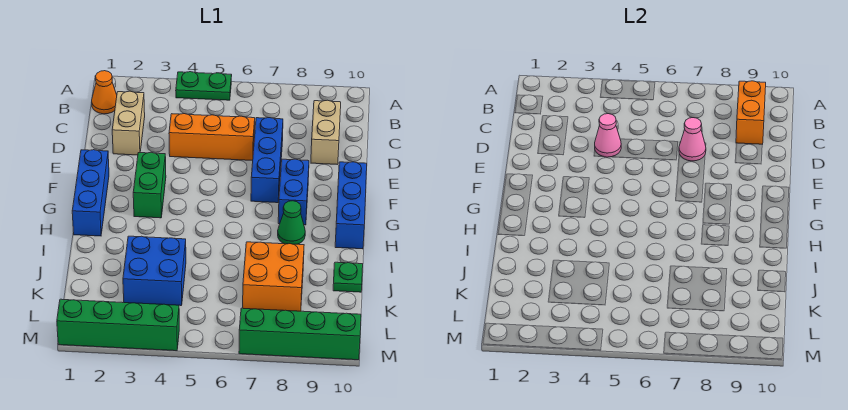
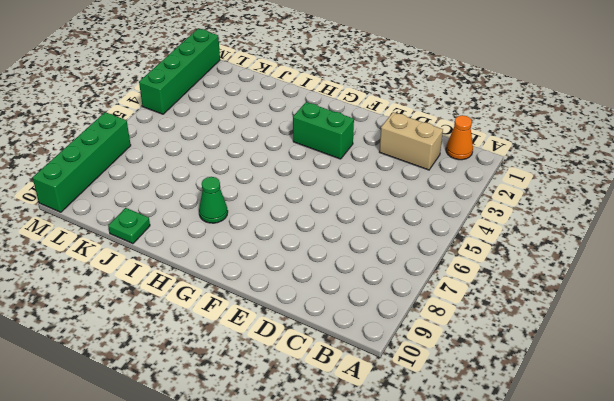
none -> green 1x2 plate [176,72,232,100]
none -> tan 1x2 brick [311,100,341,164]
none -> orange 1x3 brick [169,114,255,161]

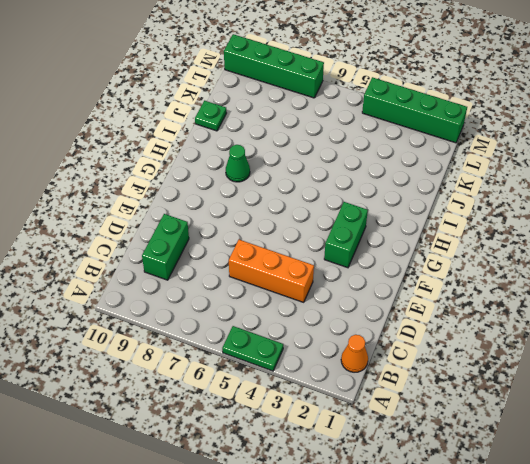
green 1x2 brick [142,214,189,280] -> tan 1x2 brick [311,100,341,164]
none -> tan 1x2 brick [112,91,145,155]
none -> blue 1x3 brick [251,118,283,203]
none -> blue 1x3 brick [72,150,109,236]

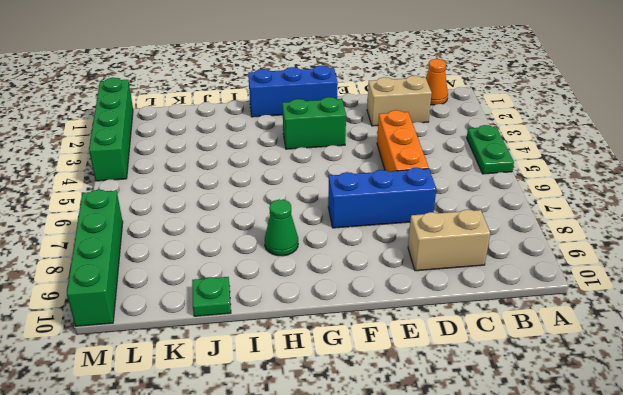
none -> blue 1x2 brick [278,159,309,225]
none -> blue 1x3 brick [335,162,367,249]
none -> blue 2x2 brick [123,236,186,306]

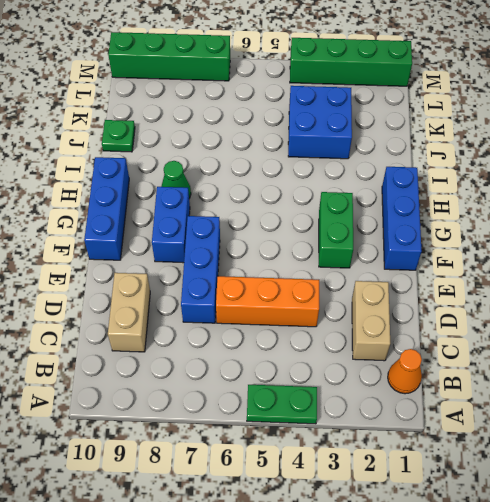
none -> orange 2x2 brick [243,242,304,311]
none -> orange 1x2 brick [736,81,766,144]
none -> pink 1x1 cone [595,114,621,157]

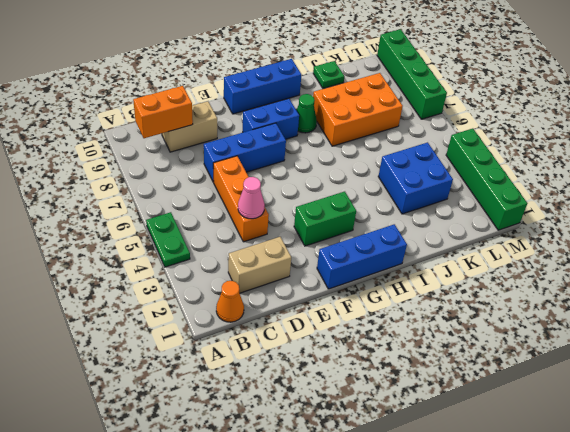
orange 2x3 brick [313,73,403,146] -> orange 2x2 brick [243,242,304,311]
none -> pink 1x1 cone [679,118,706,161]

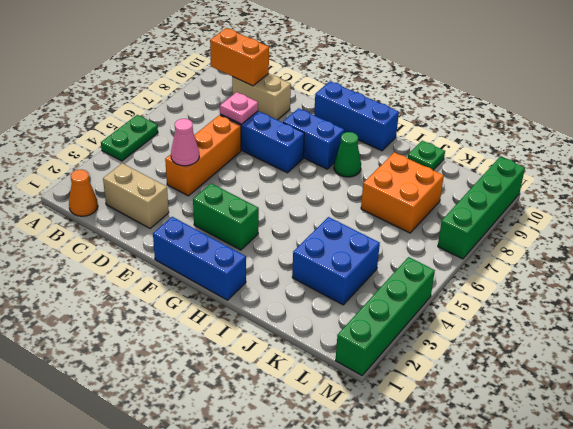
pink 1x1 plate [220,92,258,124] -> pink 1x1 cone [679,118,706,161]

